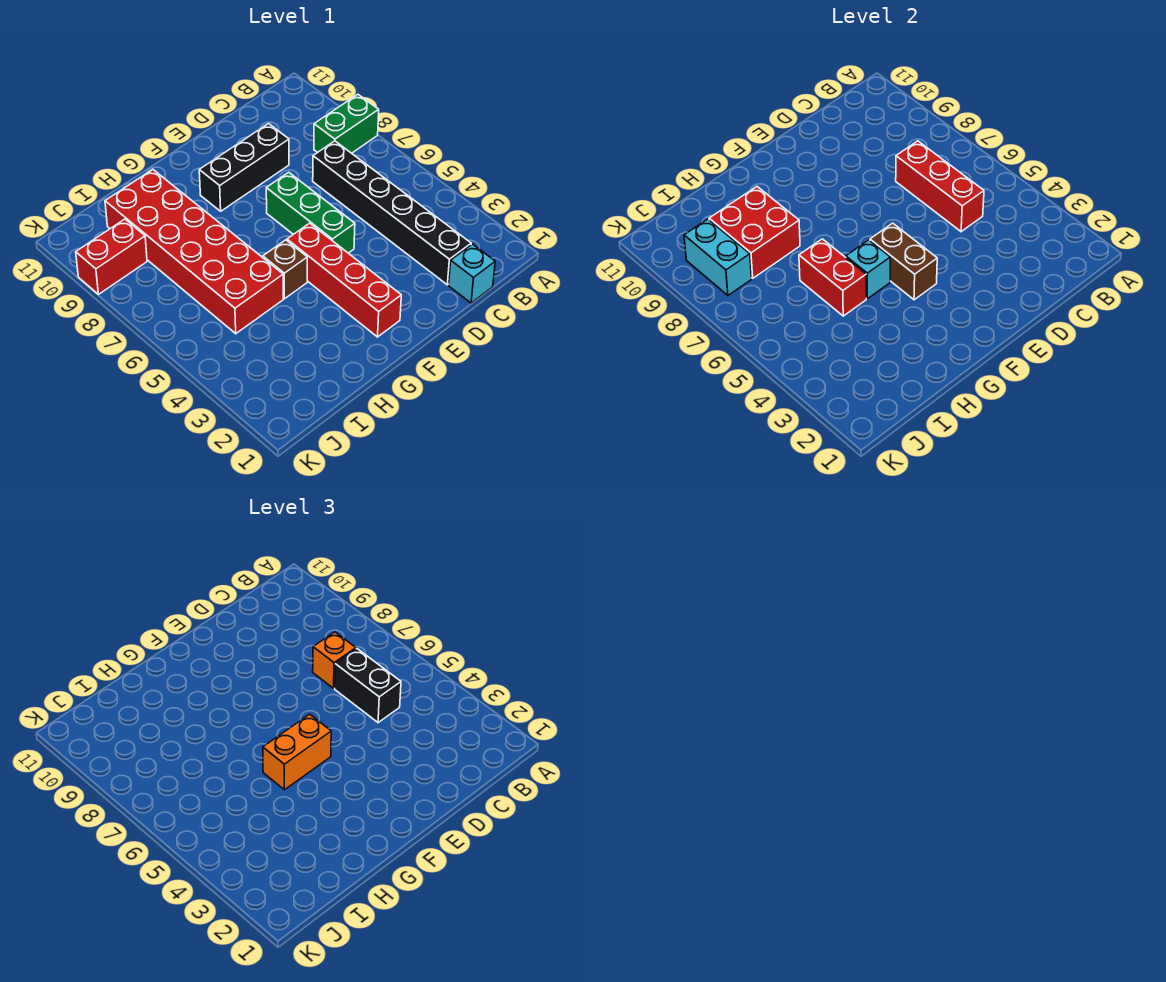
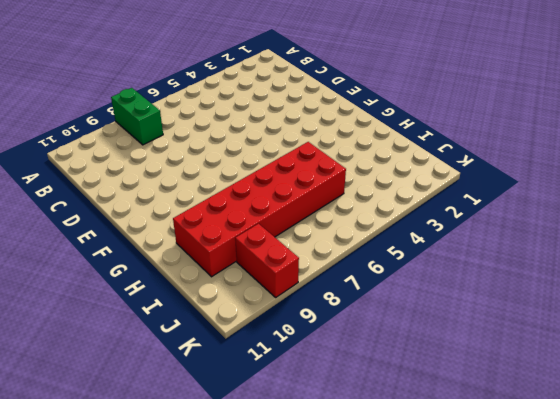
none -> cyan 1x1 brick [449,244,495,303]
none -> black 1x6 brick [313,141,471,285]
none -> black 1x3 brick [199,124,289,211]

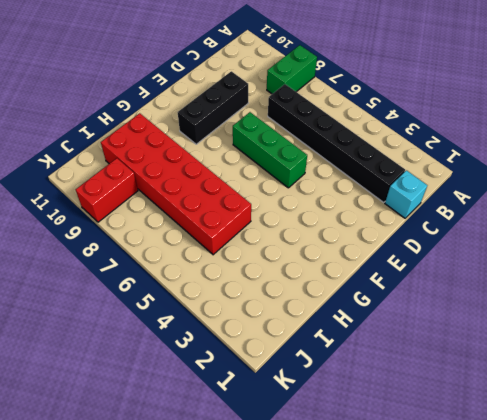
none -> red 1x4 brick [287,223,401,337]
none -> brown 1x1 brick [263,240,307,299]
none -> red 1x3 brick [896,141,984,232]

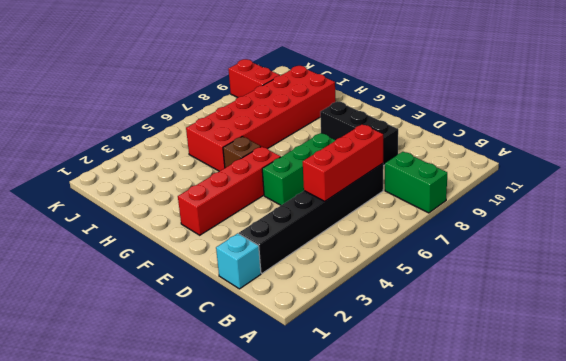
none -> brown 1x2 brick [870,223,937,300]
none -> cyan 1x1 brick [846,240,890,299]
none -> red 1x2 brick [799,239,866,316]

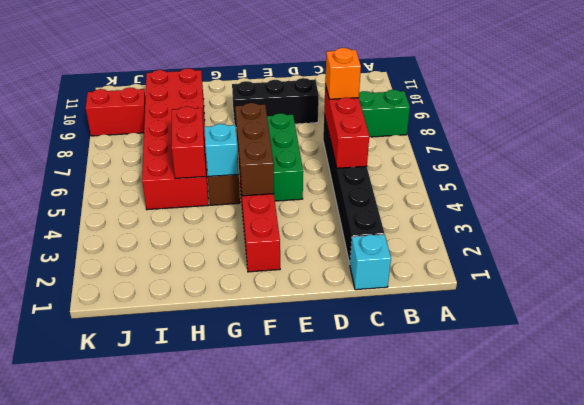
brown 1x3 brick [235,103,274,196] -> brown 1x2 brick [870,223,937,300]
none -> red 2x2 brick [709,187,800,278]
none -> cyan 1x2 brick [684,219,751,295]
none -> black 1x2 brick [335,649,401,723]

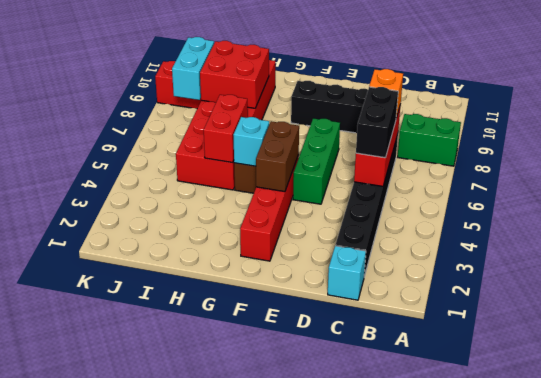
none -> orange 1x2 brick [263,714,331,790]

